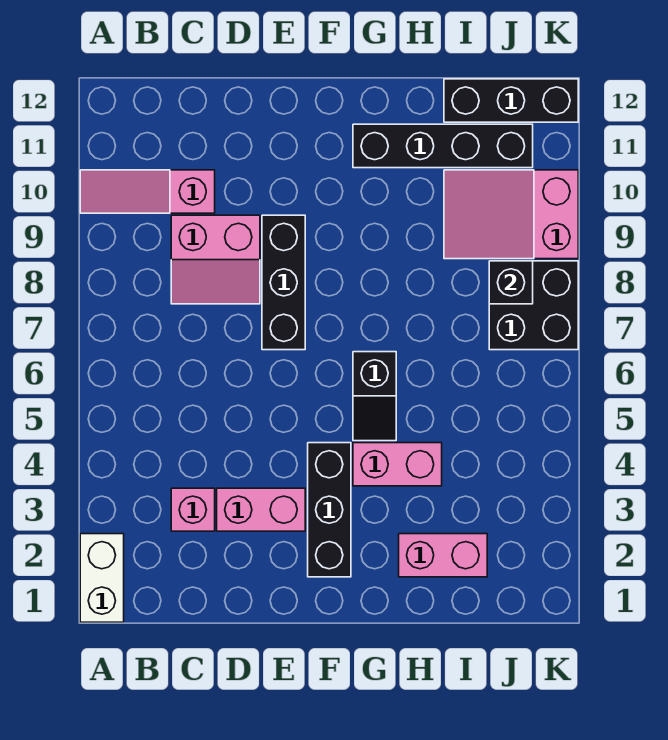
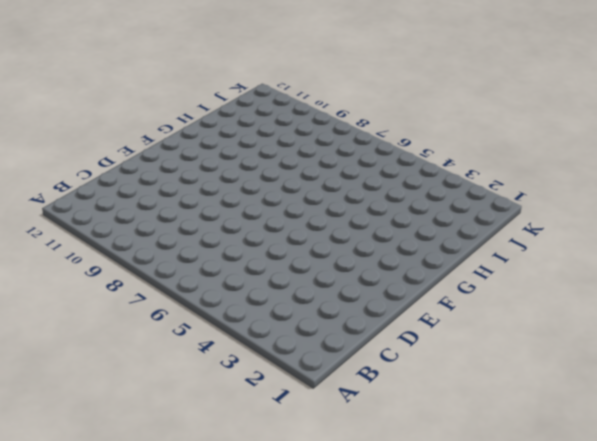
none -> white 1x2 brick [80,534,124,622]
none -> pink 1x3 slope [80,170,215,213]
none -> pink 1x1 brick [171,488,215,531]

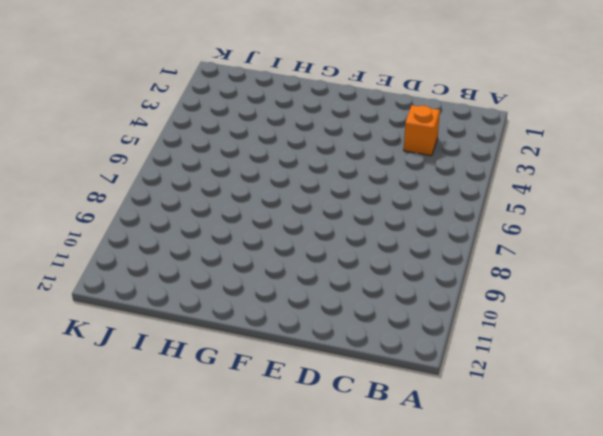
orange 1x1 brick [404,105,440,156] -> pink 1x1 brick [171,488,215,531]
none -> white 1x2 brick [80,534,124,622]
none -> pink 1x3 slope [80,170,215,213]
none -> pink 2x2 slope [171,215,260,304]

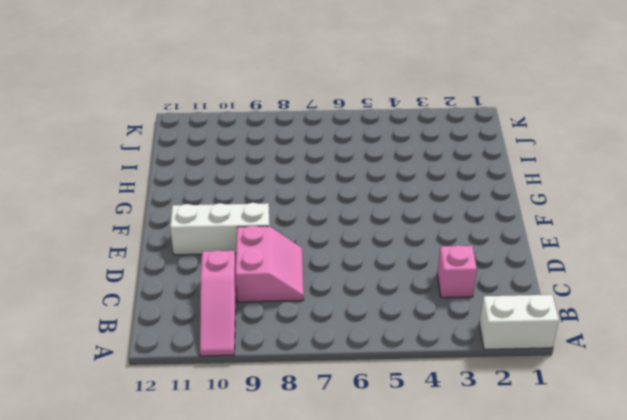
white 1x3 brick [170,203,270,255] -> black 1x3 brick [262,215,305,350]
none -> pink 1x2 brick [217,488,305,531]
none -> black 1x3 brick [308,443,351,577]
none -> pink 1x2 brick [353,443,442,486]

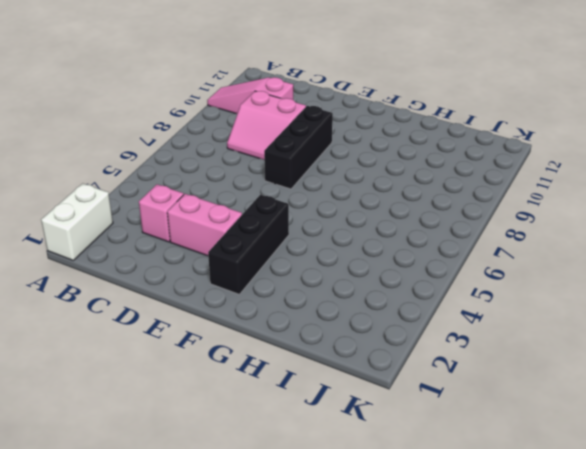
none -> pink 1x2 brick [353,443,442,486]
none -> black 1x2 slope [353,352,396,441]
none -> black 1x4 brick [353,124,533,168]

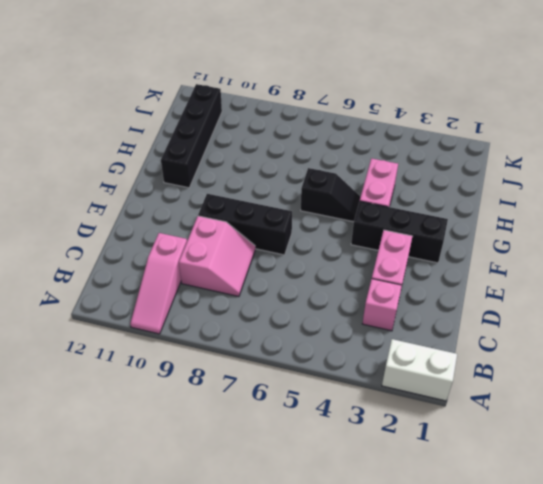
none -> pink 1x2 brick [399,534,487,577]
none -> pink 2x3 slope [444,170,578,259]
none -> black 1x3 brick [444,79,578,122]

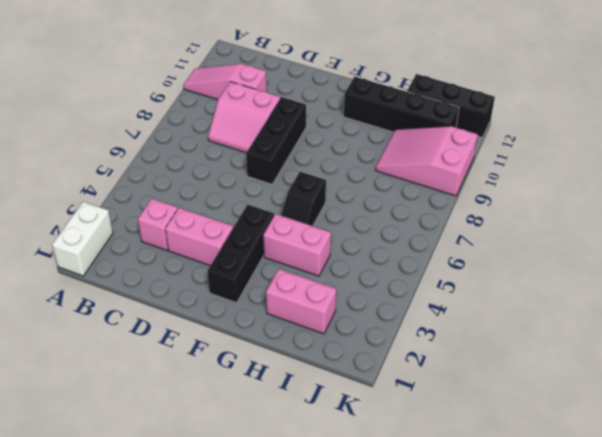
none -> black 2x2 brick [489,261,578,350]
none -> black 1x1 brick [489,261,533,304]

